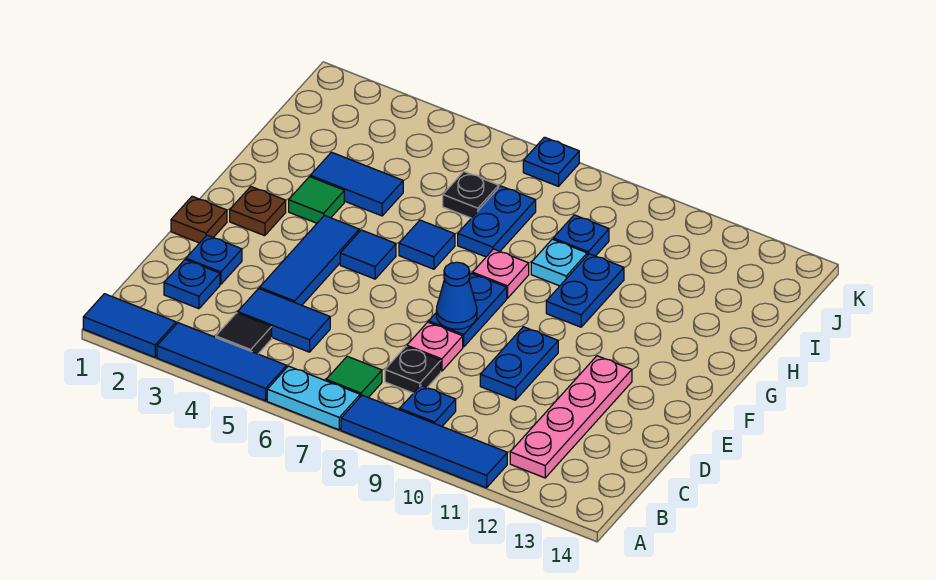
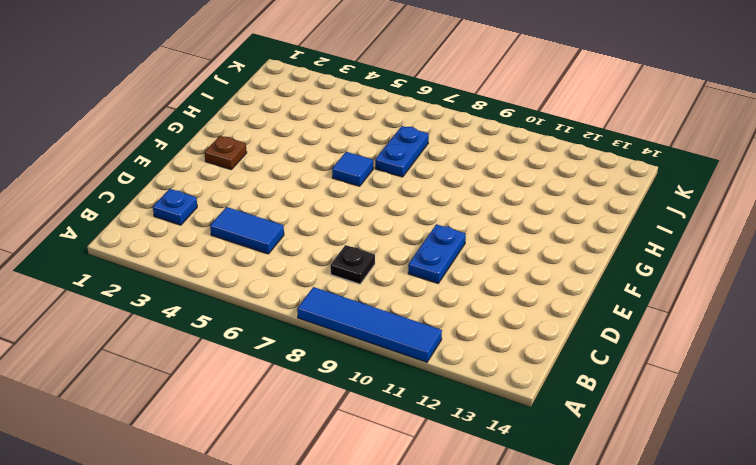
none -> blue 1x2 tile [83,294,176,357]
none -> blue 1x3 tile [157,323,287,401]
none -> cyan 1x2 plate [267,366,360,430]
none -> black 1x1 tile [216,313,272,354]

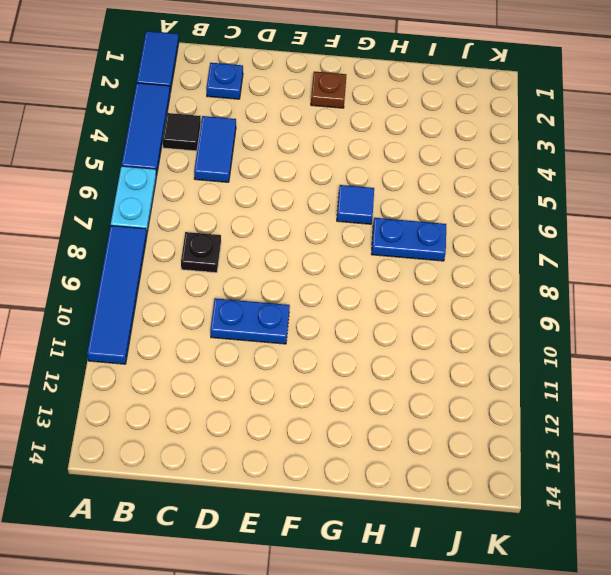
none -> green 1x1 tile [326,356,382,398]
none -> blue 1x1 plate [400,385,456,426]
none -> pink 1x4 plate [510,356,632,478]
none -> blue 1x1 plate [186,235,242,284]

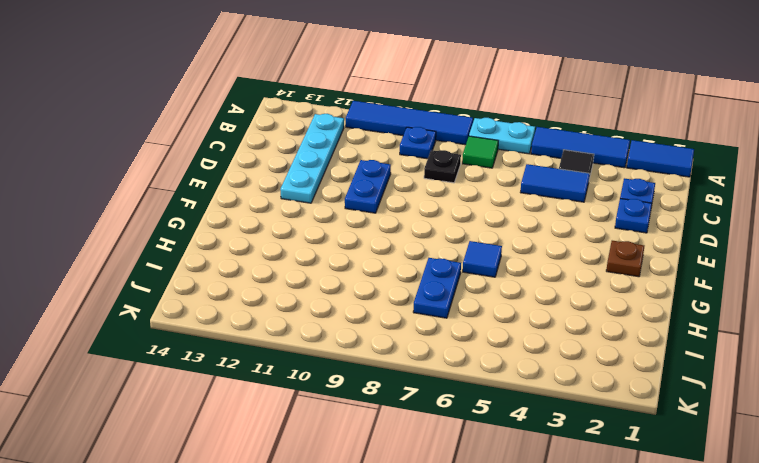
cyan 1x4 plate [280,114,344,203] -> pink 1x4 plate [510,356,632,478]
none -> blue 1x3 tile [260,216,359,305]
none -> pink 1x1 plate [407,322,463,371]
none -> brown 1x1 plate [171,196,227,243]
none -> blue 1x2 plate [429,273,507,347]

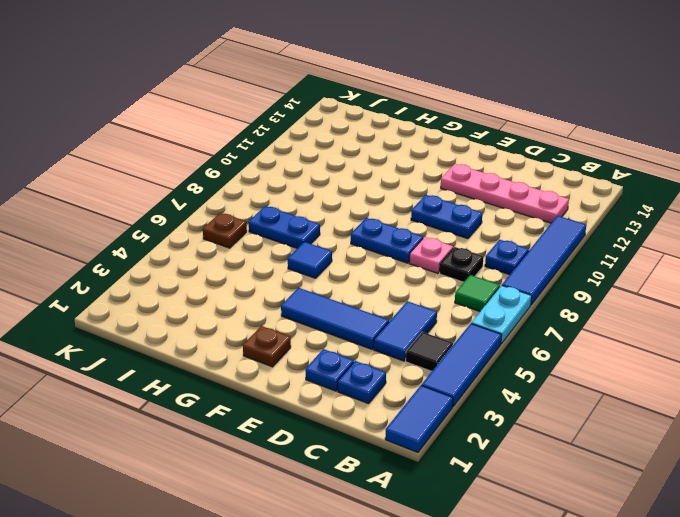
brown 1x1 plate [203,213,247,248] -> brown 1x1 plate moved to [171,196,227,243]
none -> blue 1x1 tile [340,230,396,279]
none -> green 1x1 tile [289,177,344,223]
none -> pink 1x1 plate [473,249,529,298]
none -> blue 1x2 plate [546,254,624,327]

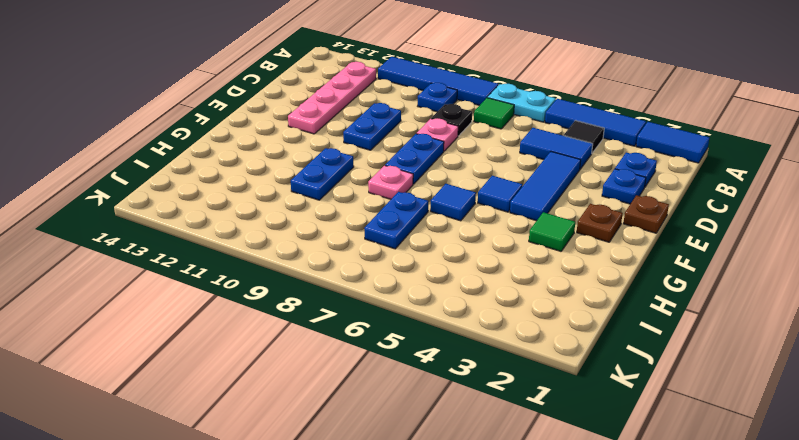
none -> blue 1x2 tile [310,152,403,216]
none -> cyan 1x1 plate [531,239,587,286]
none -> black 1x1 plate [443,172,499,218]
none -> blue 1x1 plate [553,215,609,256]

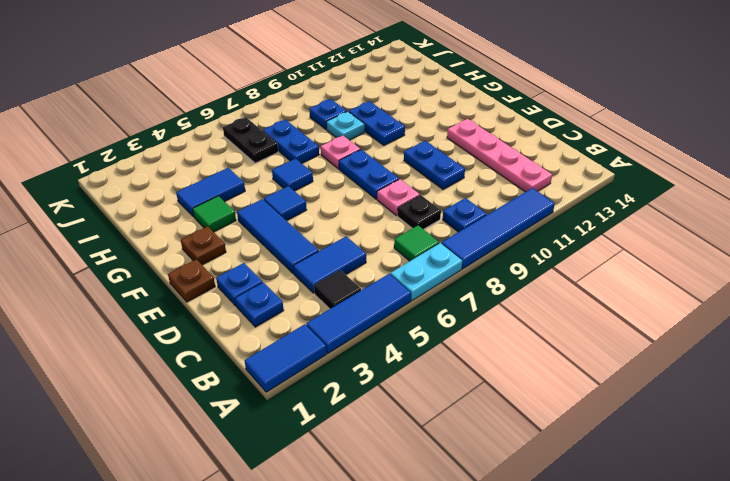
black 1x2 plate [223,117,278,163] -> black 1x1 plate [443,172,499,218]
none -> blue 1x1 plate [523,137,579,186]
none -> blue 1x1 cone [436,262,477,329]

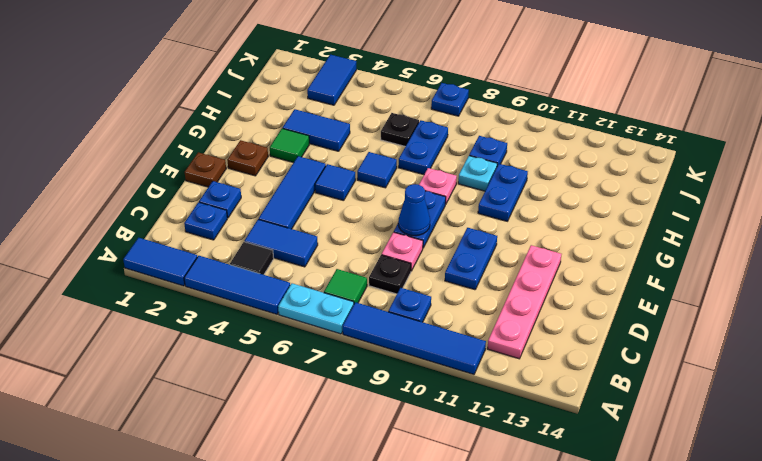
blue 1x2 tile [307,55,357,105] -> none

